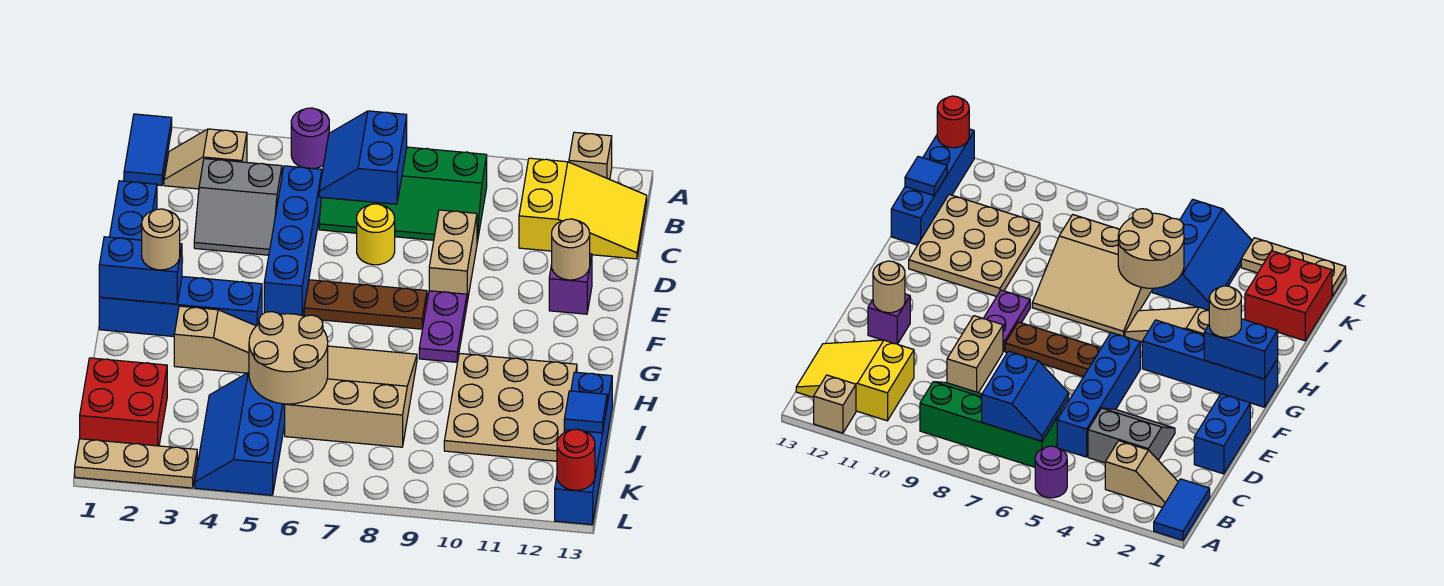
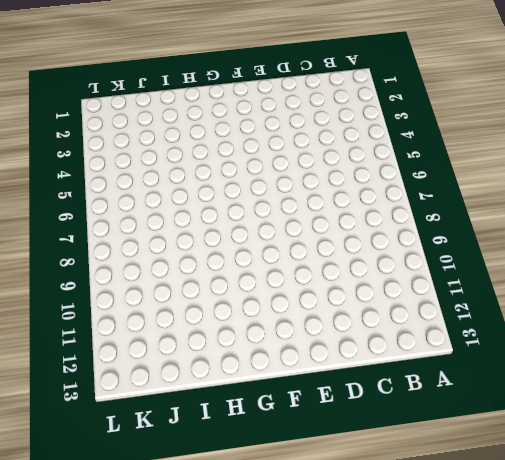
none -> blue 1x2 tile [124,114,172,186]
none -> purple 1x1 round brick [291,108,329,169]
none -> tan 1x1 brick [569,132,612,179]

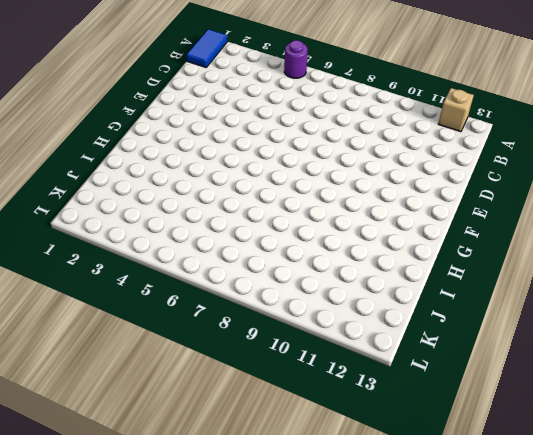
none -> tan 1x2 slope [164,129,247,189]
none -> green 2x4 slope [319,147,487,242]
none -> yellow 2x3 slope [519,158,647,259]

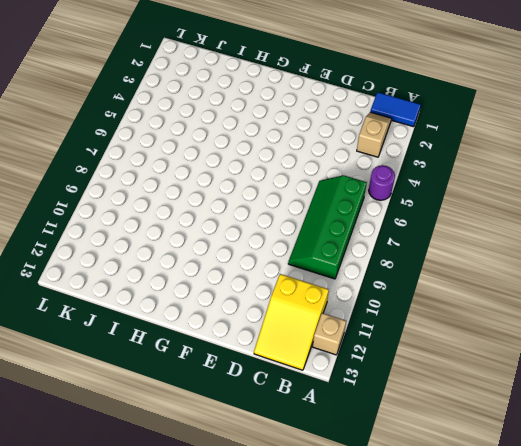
none -> grey 2x2 slope [194,159,282,255]
none -> blue 1x4 brick [264,166,322,316]
none -> blue 1x2 brick [110,181,157,240]

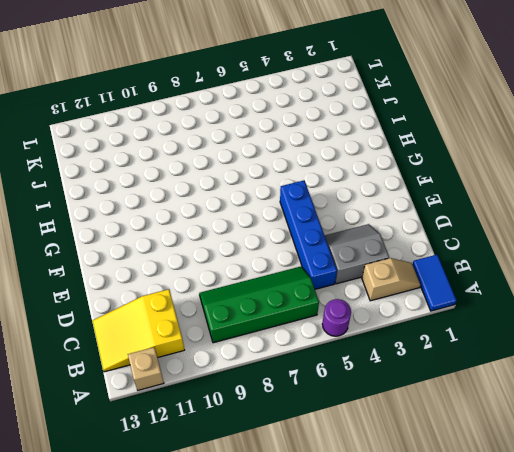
none -> blue 1x2 brick [110,181,157,240]
none -> yellow 1x1 round brick [357,204,395,265]
none -> tan 1x2 brick [429,210,477,302]

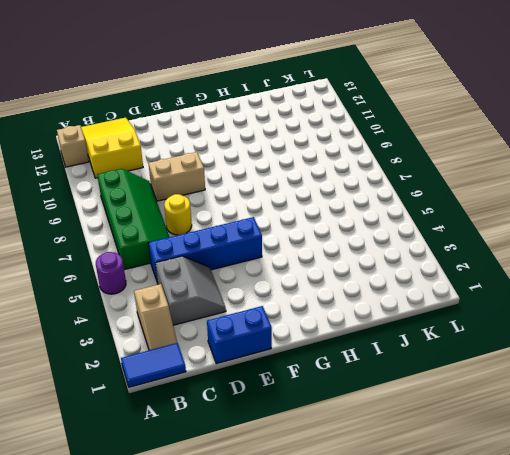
none -> purple 1x1 brick [549,254,592,314]
none -> brown 1x3 plate [304,280,427,329]
none -> purple 1x2 plate [419,291,467,362]

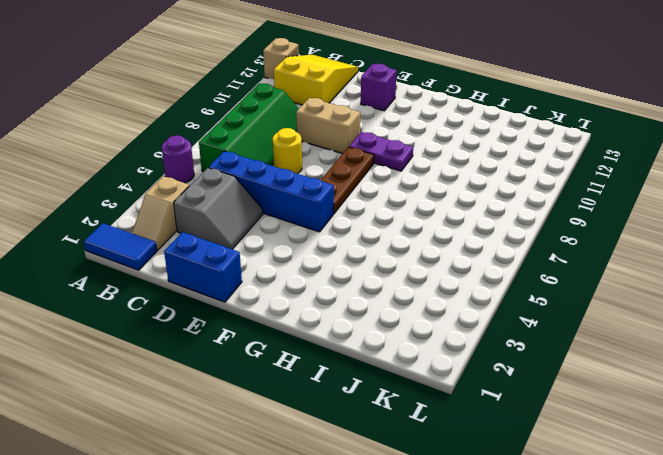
none -> blue 1x4 brick [99,277,262,337]
none -> tan 1x3 slope [174,306,256,373]
none -> tan 3x3 slope [285,346,417,447]

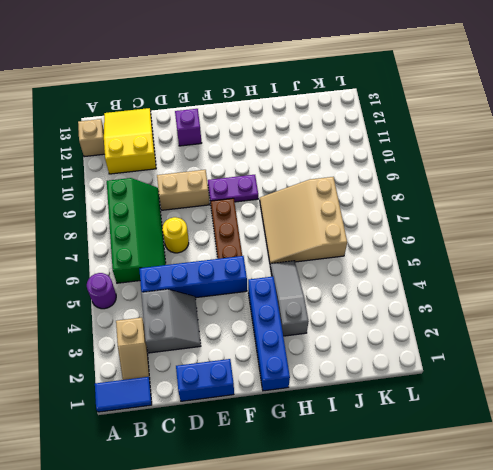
grey 1x3 slope [270,261,309,336] -> tan 1x3 slope [174,306,256,373]
none -> tan 3x3 plate [444,353,577,461]
none -> blue 1x4 brick [555,372,612,525]
none -> red 2x2 brick [80,358,167,446]

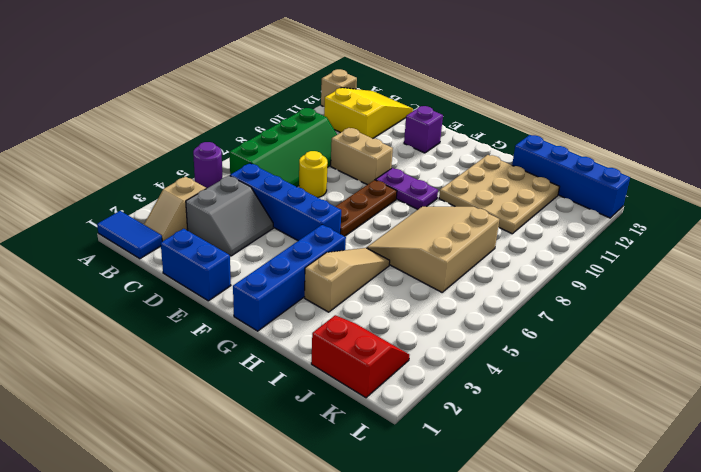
red 2x2 slope [311,315,409,398] -> red 2x2 brick [80,358,167,446]
none -> blue 2x3 slope [195,372,285,495]
none -> tan 1x3 plate [75,439,197,488]
none -> blue 2x2 slope [319,111,407,204]

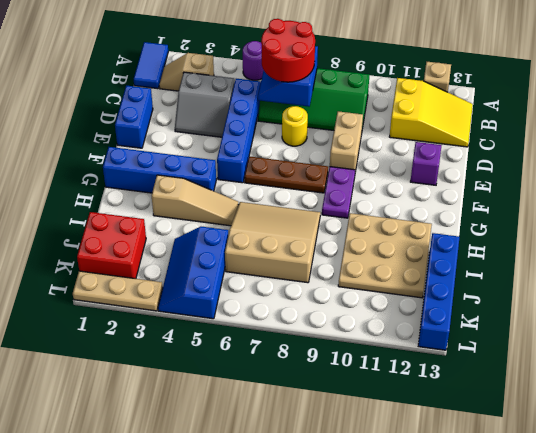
red 2x2 round brick [261,19,315,82] -> none
none -> tan 1x1 round brick [552,219,590,280]
none -> blue 1x2 brick [99,237,182,304]
none -> tan 2x2 round brick [249,312,328,404]

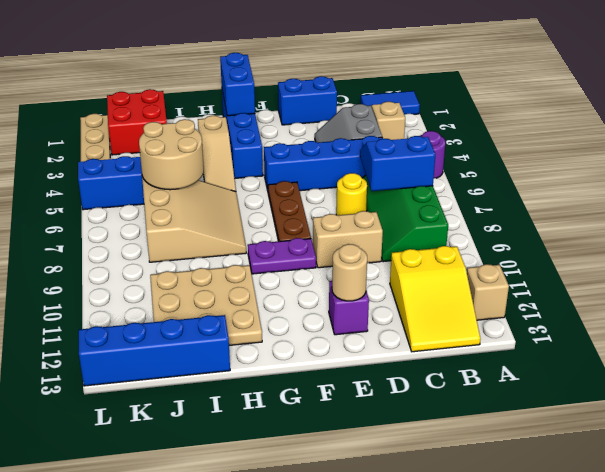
none -> blue 1x1 tile [564,391,607,433]
none -> red 1x1 round brick [557,429,595,490]
none -> tan 1x1 round brick [142,209,180,270]

